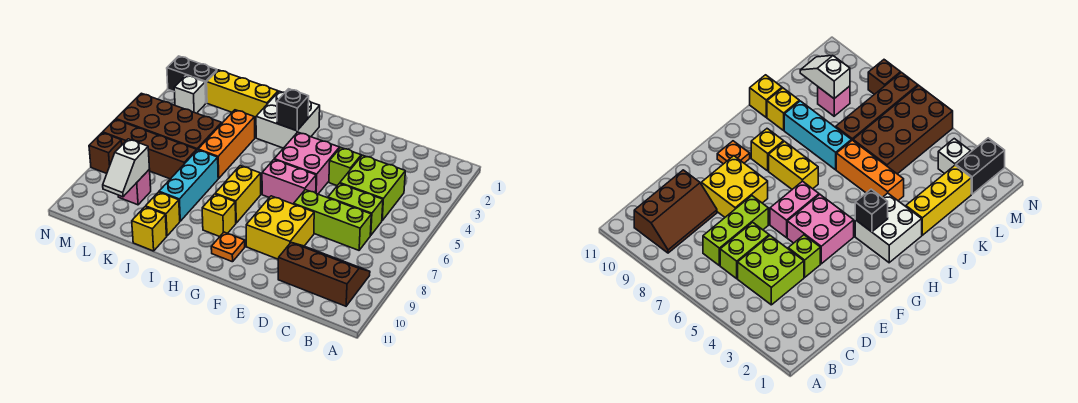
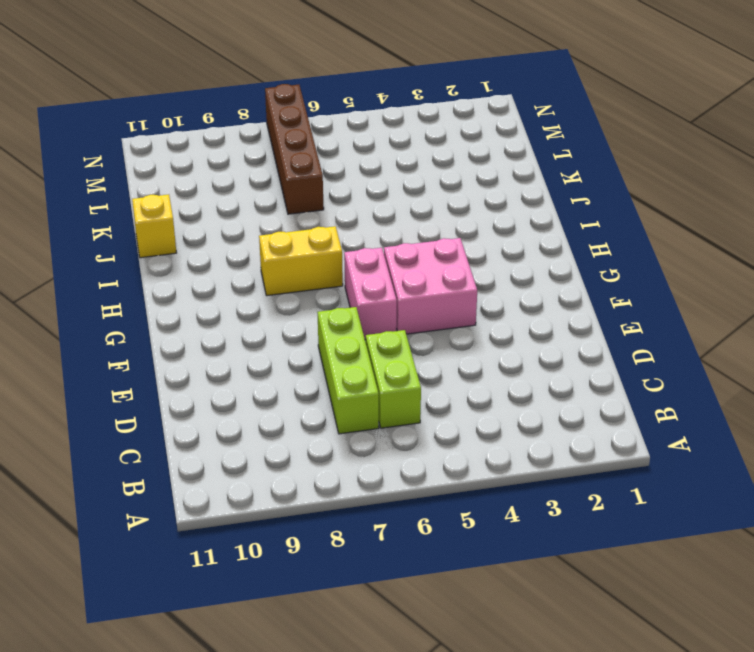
none -> brown 2x3 slope [278,243,370,306]
none -> lime 2x2 brick [340,155,405,220]
none -> lime 1x1 brick [329,148,361,185]

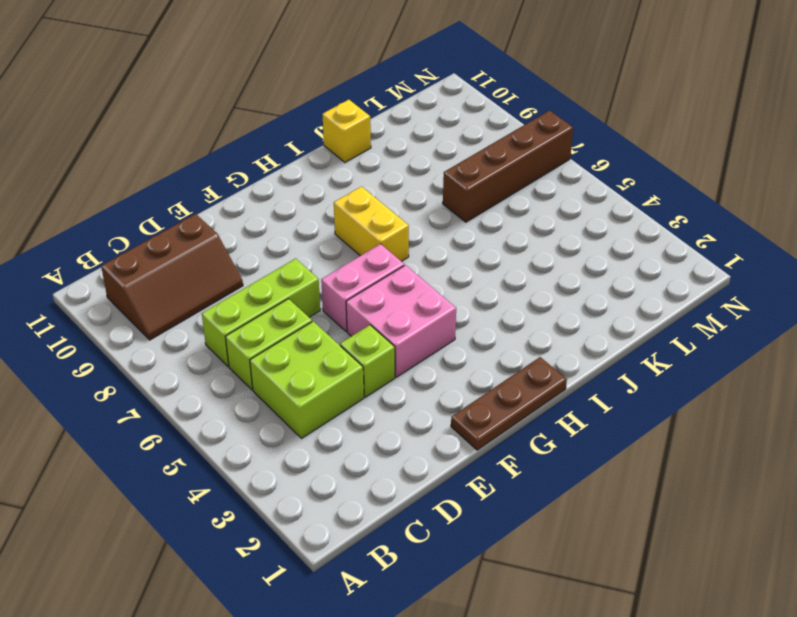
brown 1x3 plate [451,357,567,450] -> none
none -> yellow 2x2 brick [246,196,314,259]
none -> orange 1x1 plate [211,232,245,262]
none -> white 2x2 brick [256,91,320,148]

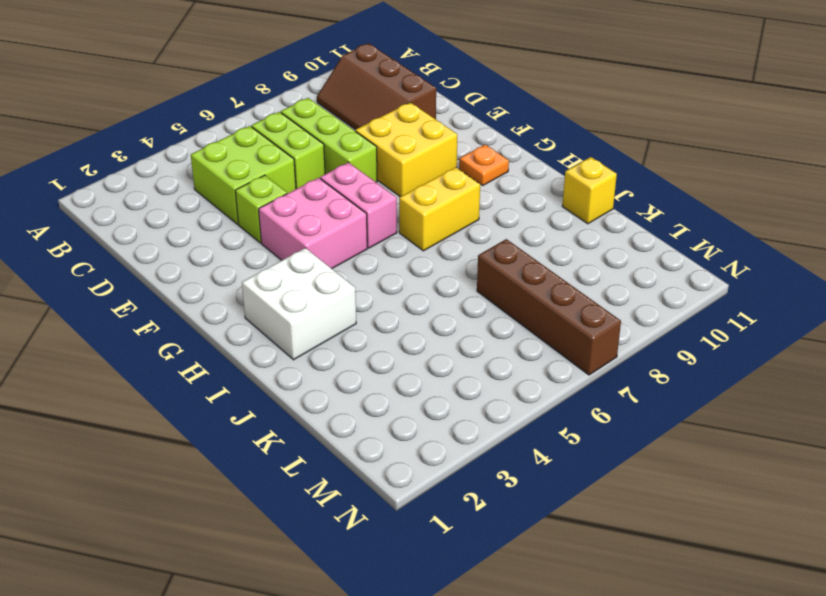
none -> yellow 1x1 brick [202,194,236,237]
none -> yellow 1x3 brick [207,70,278,121]
none -> orange 1x3 brick [198,110,255,178]

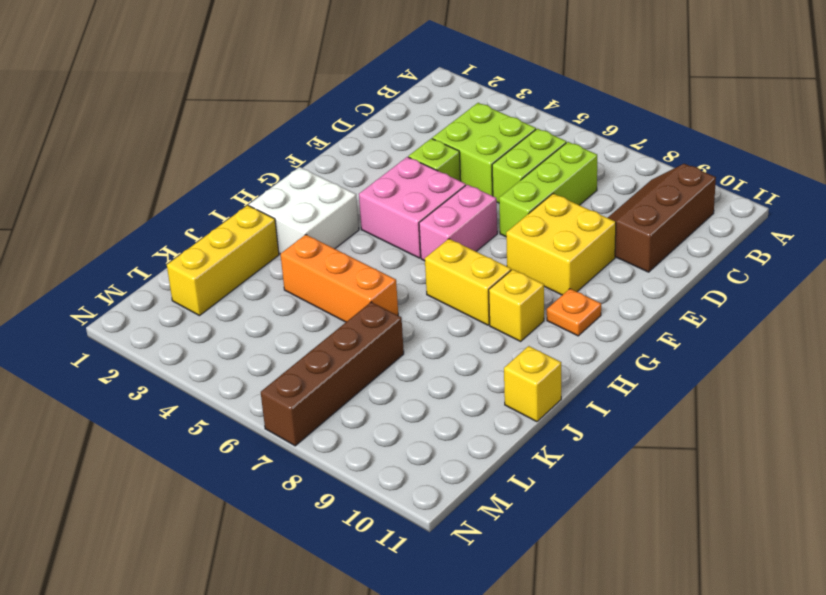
none -> cyan 1x3 brick [159,150,219,221]
none -> yellow 1x1 brick [146,192,180,236]
none -> brown 2x4 brick [116,93,222,150]

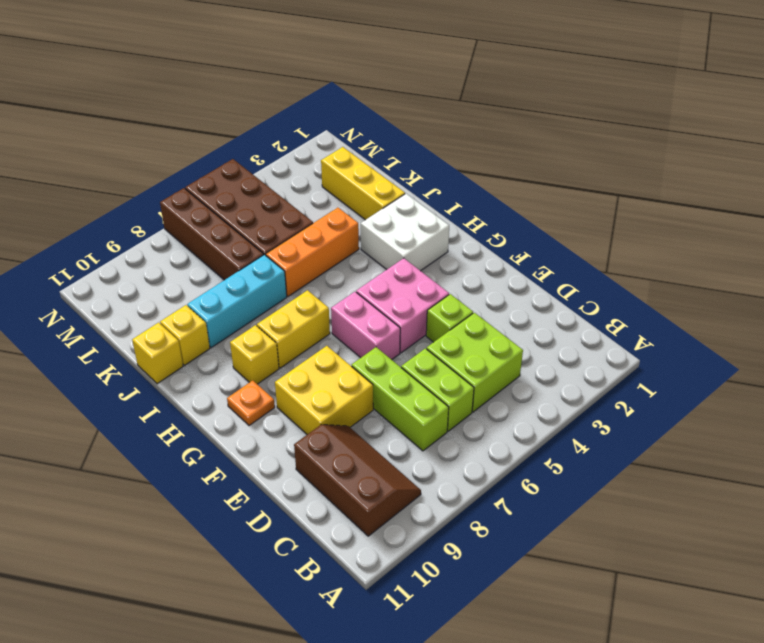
none -> pink 1x1 brick [118,170,151,205]
none -> black 1x2 brick [167,56,217,103]
none -> white 1x1 brick [174,75,206,113]

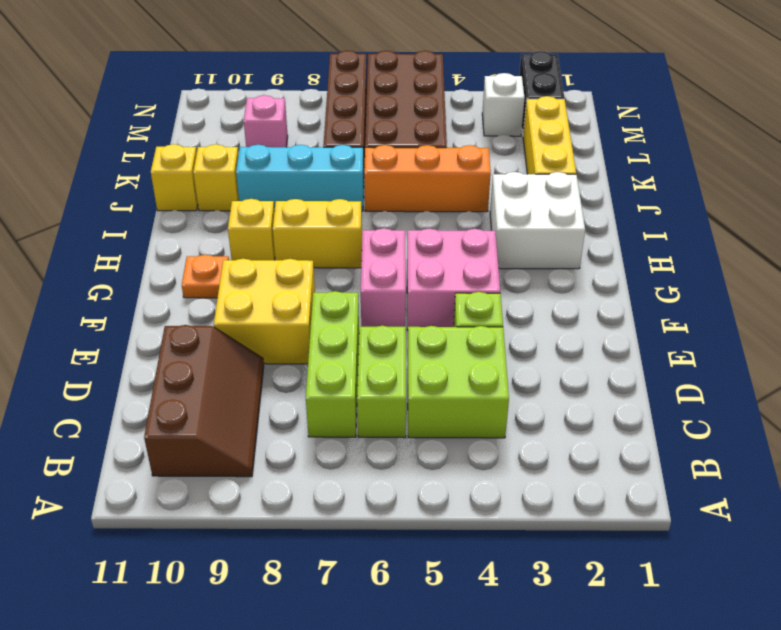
none -> brown 1x1 brick [89,133,122,174]
none -> black 1x1 brick [277,89,309,131]
none -> white 1x2 slope [103,139,150,197]

